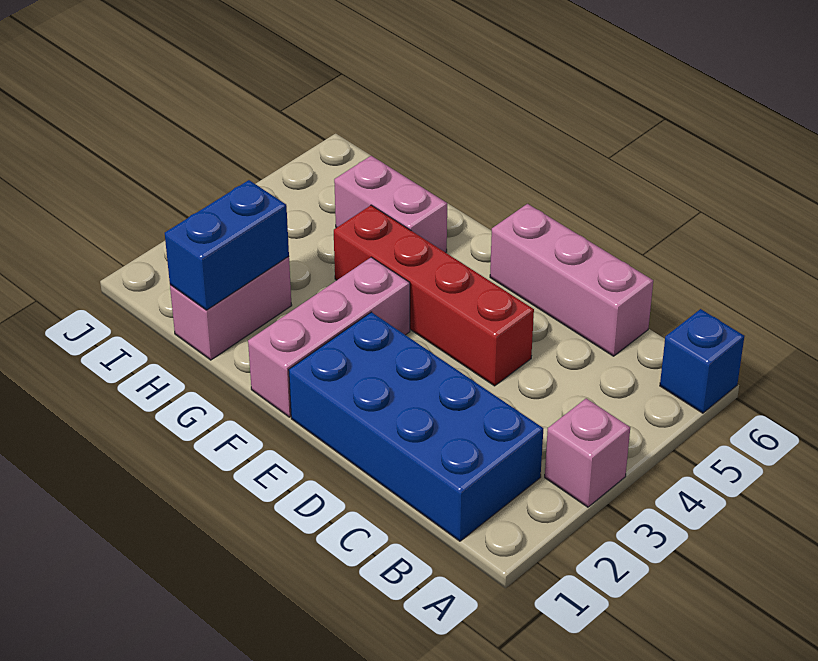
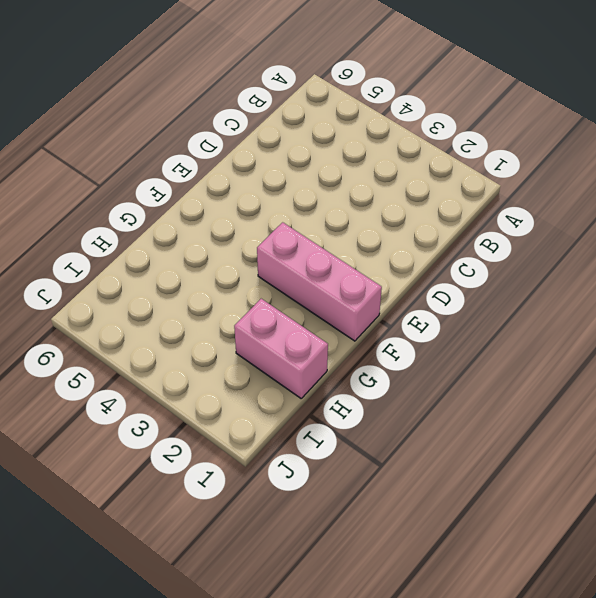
none -> pink 1x1 brick [545,398,630,507]
none -> blue 1x1 brick [660,309,744,413]

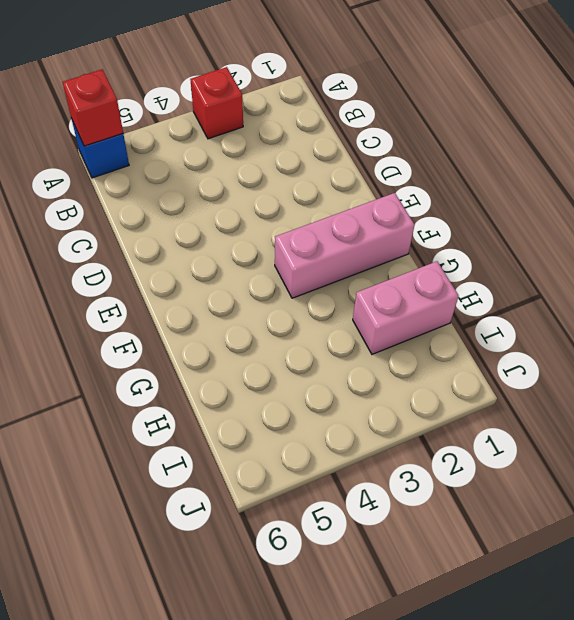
red 1x1 brick [190,67,243,139] -> pink 1x1 brick [545,398,630,507]
red 1x1 brick [63,69,123,146] -> none
none -> blue 2x4 brick [289,312,543,541]
none -> pink 1x3 brick [490,204,653,356]

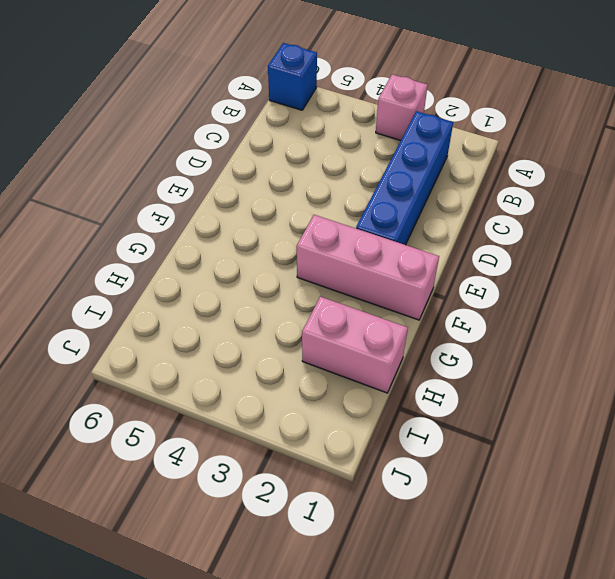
blue 1x4 brick [356,111,453,245] -> blue 2x4 brick [289,312,543,541]
none -> pink 1x3 brick [490,204,653,356]
none -> red 1x4 brick [334,205,534,386]

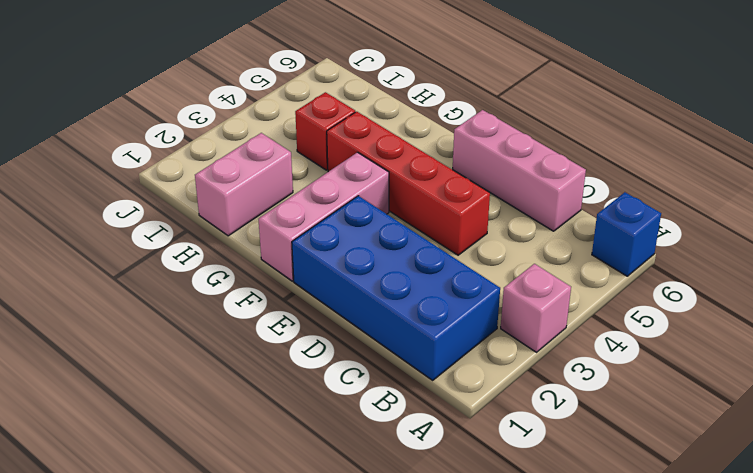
red 1x1 brick [295,92,355,170] -> none
none -> pink 1x2 brick [334,156,447,253]
none -> blue 1x2 brick [165,180,289,310]

